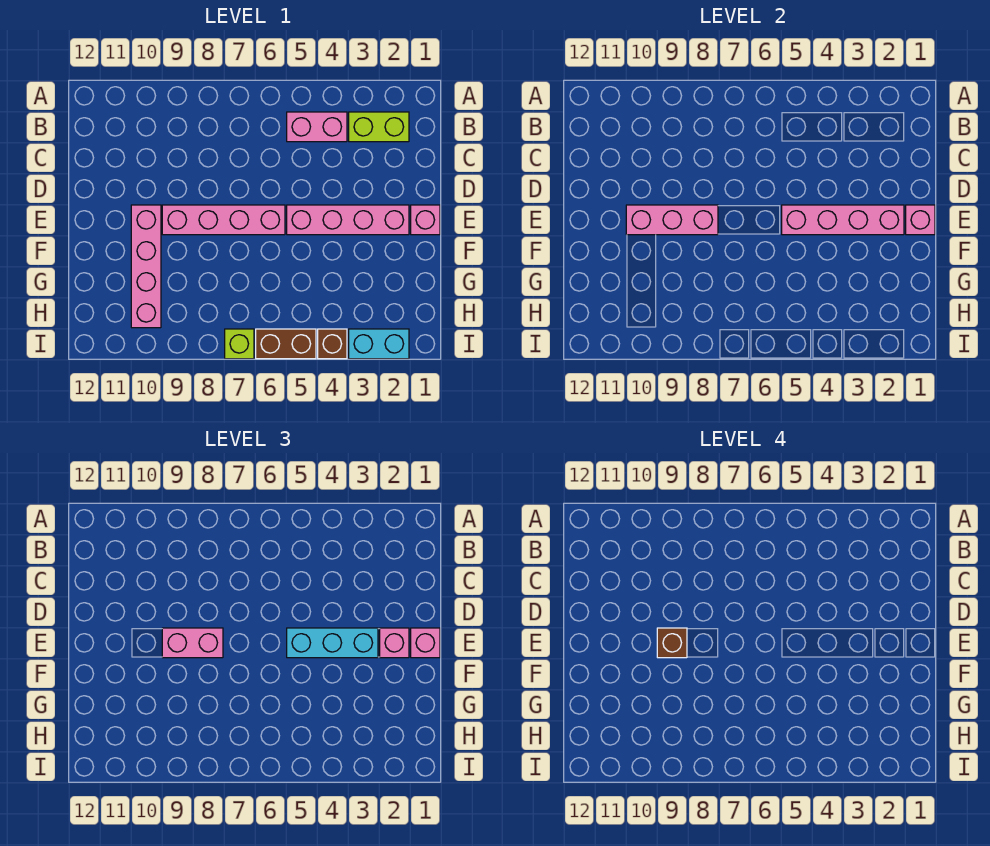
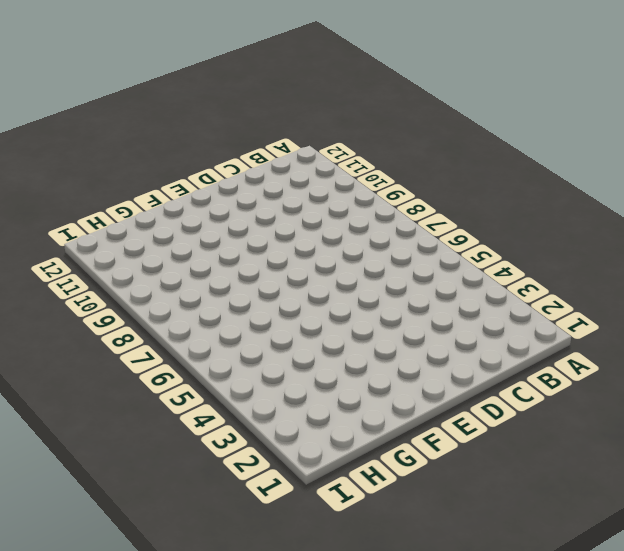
none -> lime 1x2 brick [349,112,409,142]
none -> pink 1x2 brick [287,112,347,142]
none -> pink 1x1 brick [411,205,440,235]

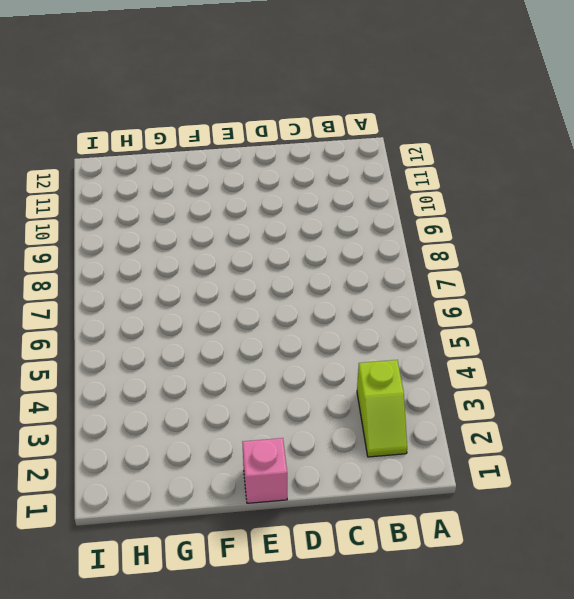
lime 1x2 slope [357,360,407,457] -> lime 1x2 brick [349,112,409,142]
none -> pink 1x2 brick [287,112,347,142]
none -> pink 1x4 brick [287,205,409,235]
none -> pink 1x4 brick [162,205,285,235]

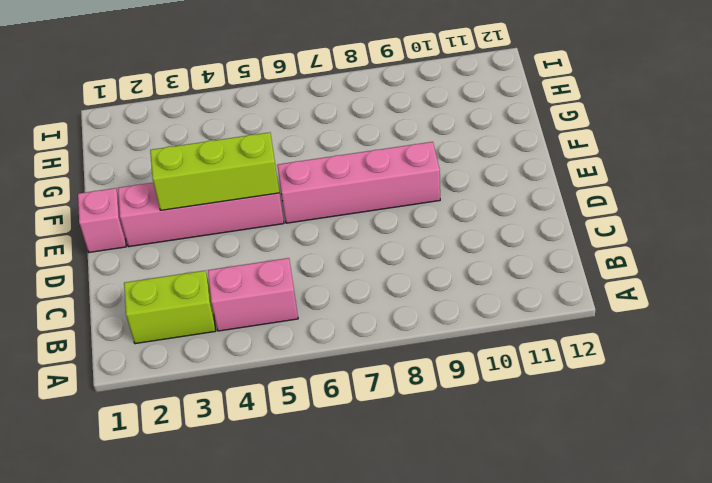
lime 1x3 brick [150,132,279,210] -> pink 1x4 brick [782,205,904,235]
none -> pink 1x4 brick [131,205,161,328]
none -> cyan 1x2 brick [349,329,409,359]
none -> brown 1x1 brick [318,329,347,359]

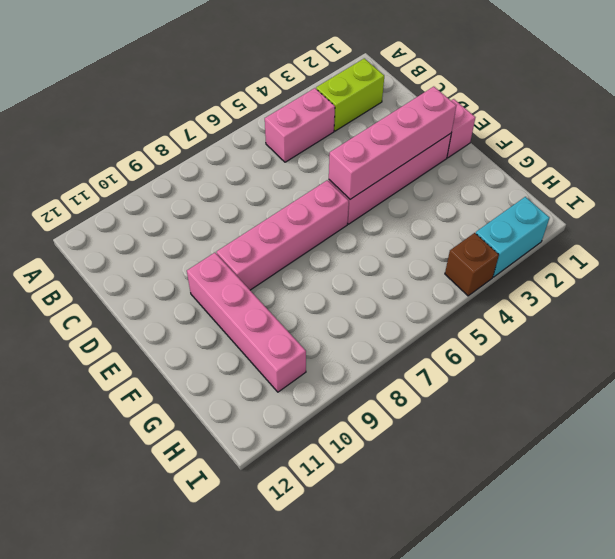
none -> brown 1x2 brick [256,329,316,359]
none -> lime 1x1 brick [225,329,254,359]
none -> pink 1x1 brick [906,205,935,235]

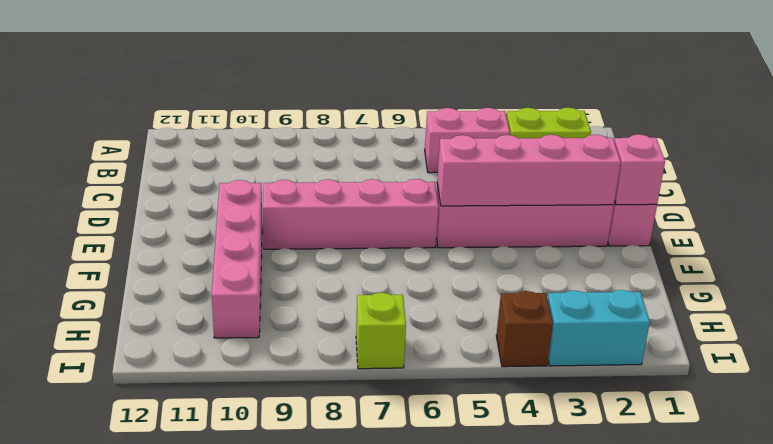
none -> brown 1x2 brick [256,329,316,359]
none -> pink 1x3 brick [626,205,718,235]
none -> pink 1x1 brick [411,628,440,658]

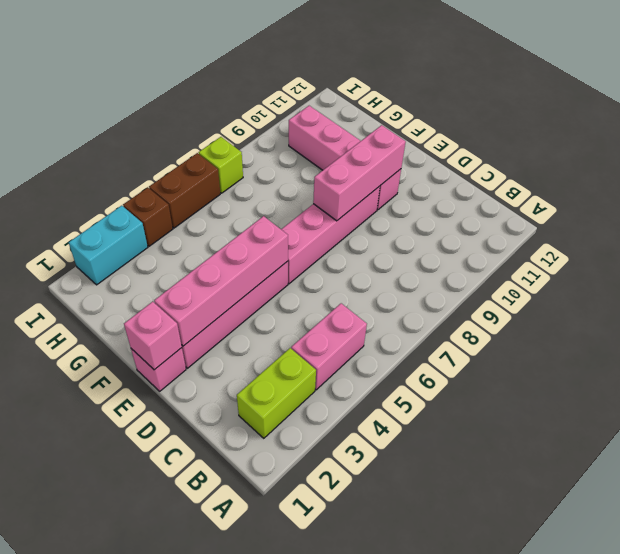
none -> pink 1x1 brick [411,628,440,658]
none -> pink 1x1 brick [380,628,409,658]
none -> cyan 1x3 brick [287,628,378,658]

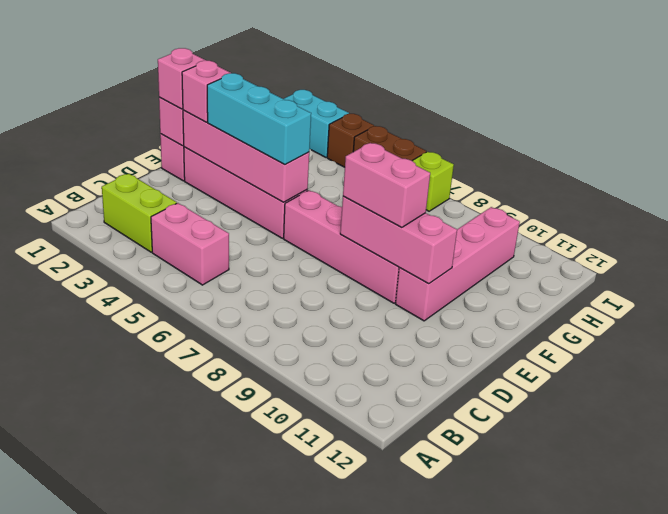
none -> brown 1x1 brick [657,628,687,658]

